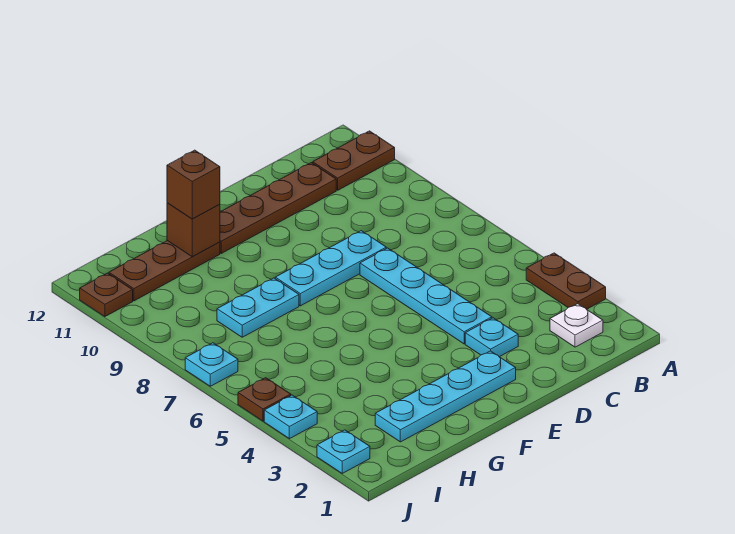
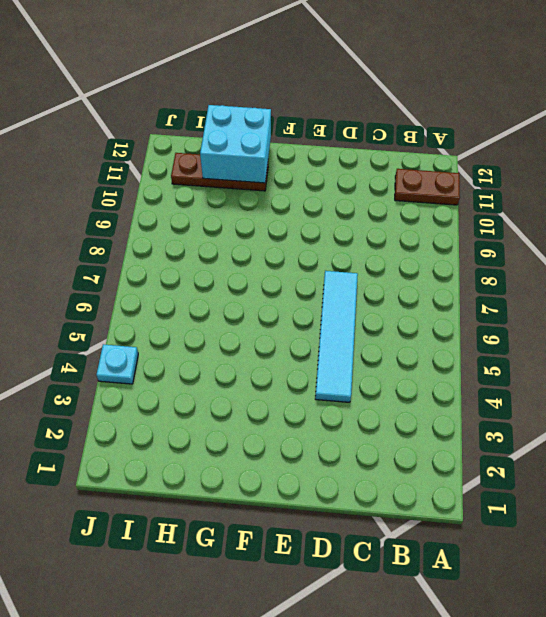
cyan 1x4 tile [315,271,358,402] -> cyan 1x4 plate [360,248,492,344]
cyan 2x2 brick [200,105,271,183] -> brown 1x1 brick [167,203,220,257]
none -> brown 1x2 plate [526,253,606,309]
none -> white 1x1 plate [550,304,603,347]
none -> brown 1x4 plate [220,163,336,253]

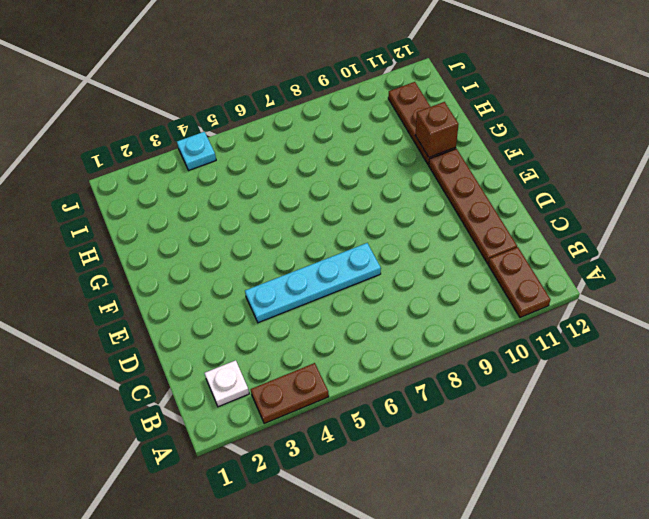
none -> cyan 1x1 plate [465,318,518,357]
none -> cyan 1x3 plate [275,231,386,306]
none -> cyan 1x4 plate [375,351,516,442]

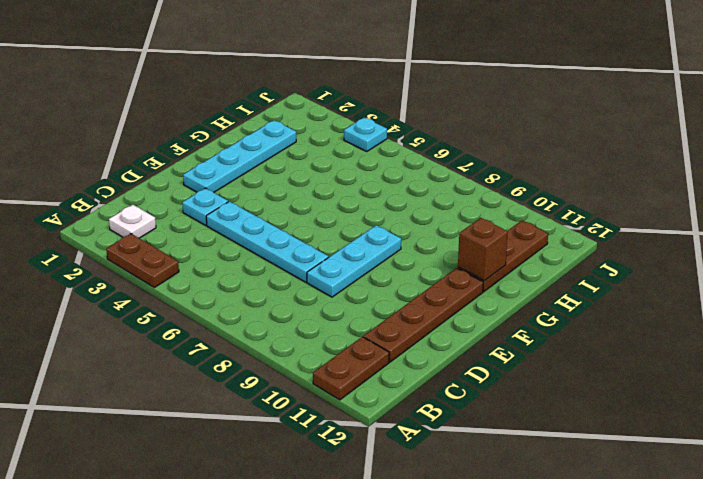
none -> cyan 1x2 plate [217,278,299,337]
none -> cyan 1x1 plate [317,430,370,473]
none -> brown 1x1 plate [238,378,291,421]

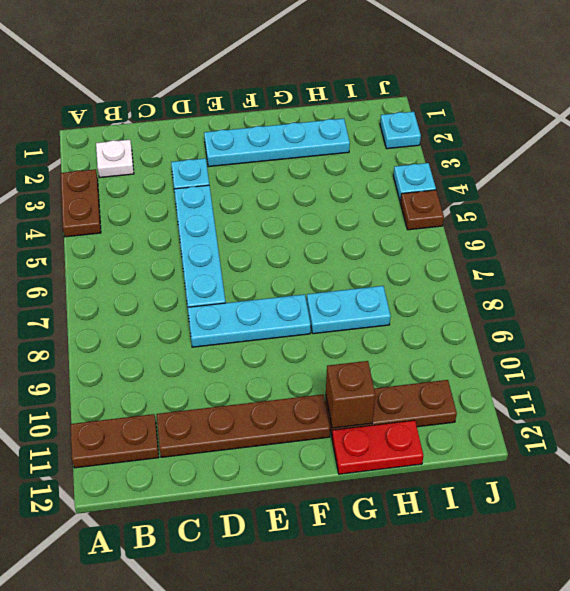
red 1x2 plate [332,420,423,474] -> none
none -> cyan 1x1 plate [185,343,238,386]
none -> brown 1x1 plate [80,273,133,317]
none -> brown 1x1 brick [167,150,220,219]

